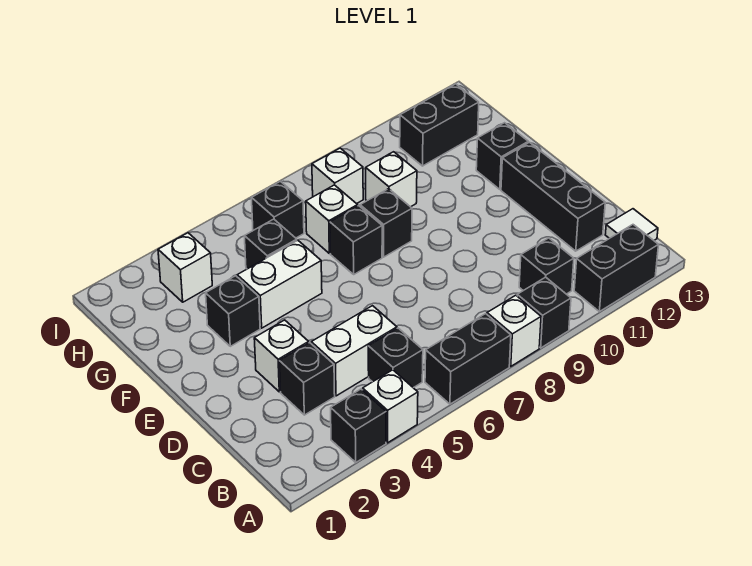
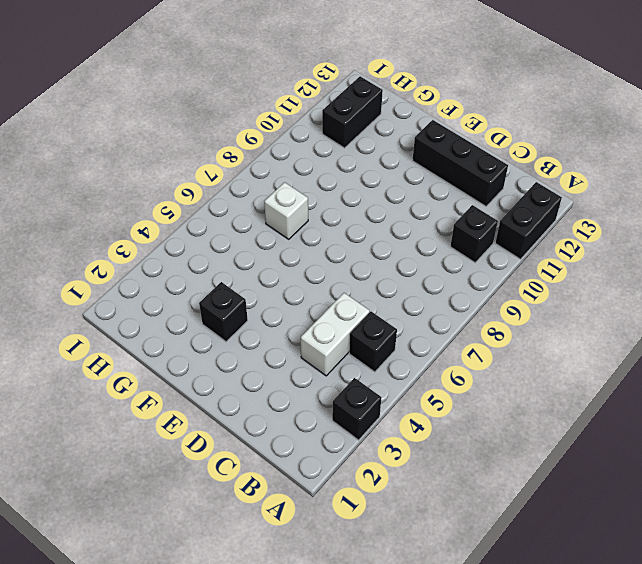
none -> white 1x1 brick [363,370,418,443]
none -> black 1x2 brick [425,314,511,404]
none -> white 1x1 brick [487,295,541,366]

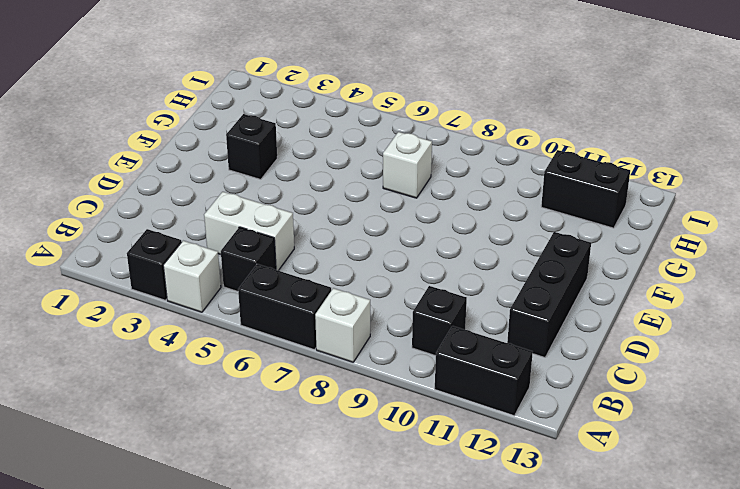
none -> black 1x1 brick [517,277,571,348]
none -> white 1x1 tile [605,209,658,240]
none -> black 1x1 brick [279,343,335,415]

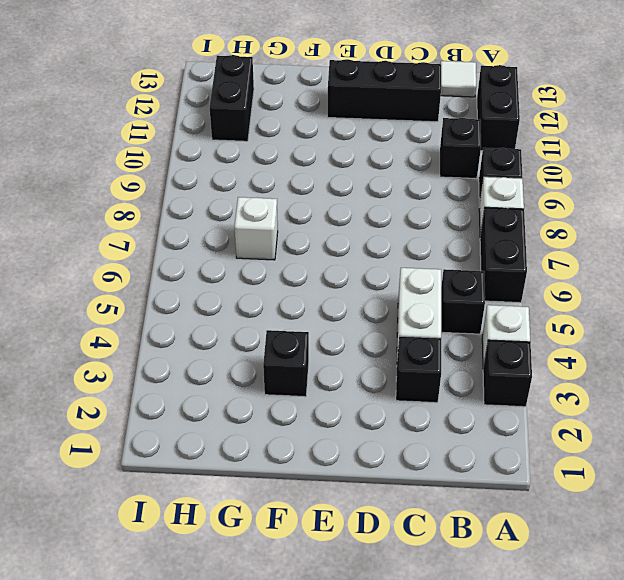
none -> white 1x1 brick [254,320,309,392]
none -> white 1x2 brick [237,240,322,328]
none -> black 1x1 brick [330,206,382,274]

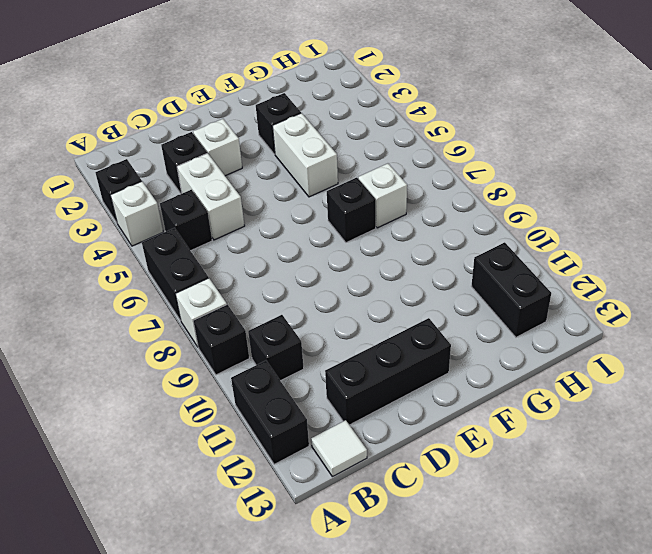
none -> black 1x1 brick [360,189,412,257]
none -> black 1x1 brick [476,123,528,189]
none -> black 1x1 brick [244,219,297,269]

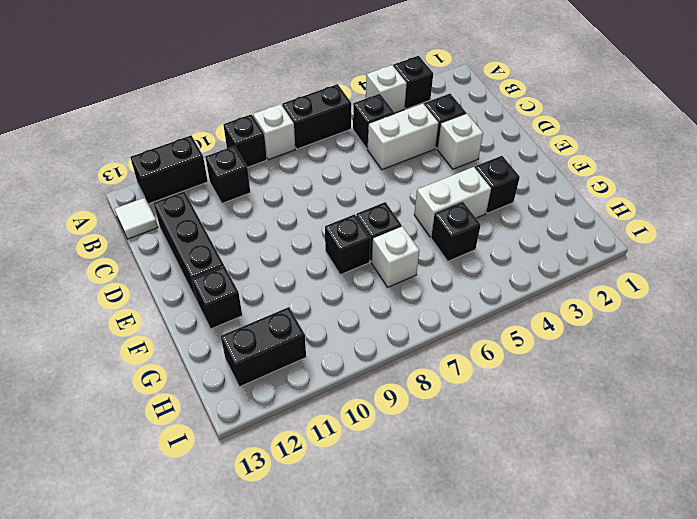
none -> white 1x1 brick [366,152,417,207]
none -> white 1x1 brick [158,233,212,302]
none -> black 1x1 brick [252,181,304,238]

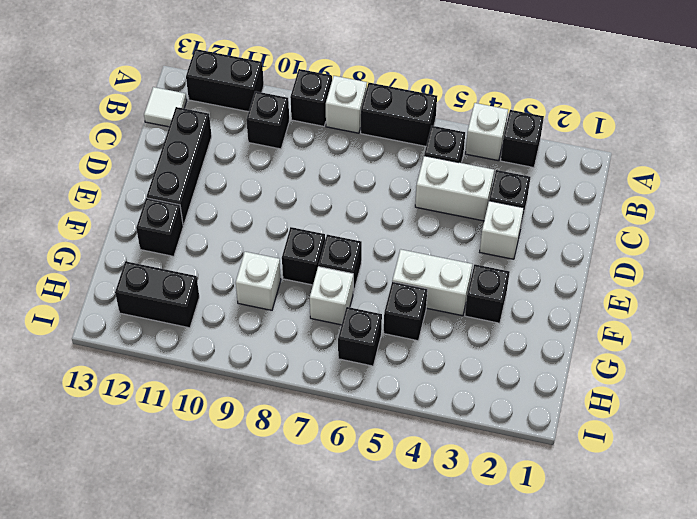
none -> white 1x1 brick [158,233,212,302]
none -> white 1x1 brick [312,148,363,204]

